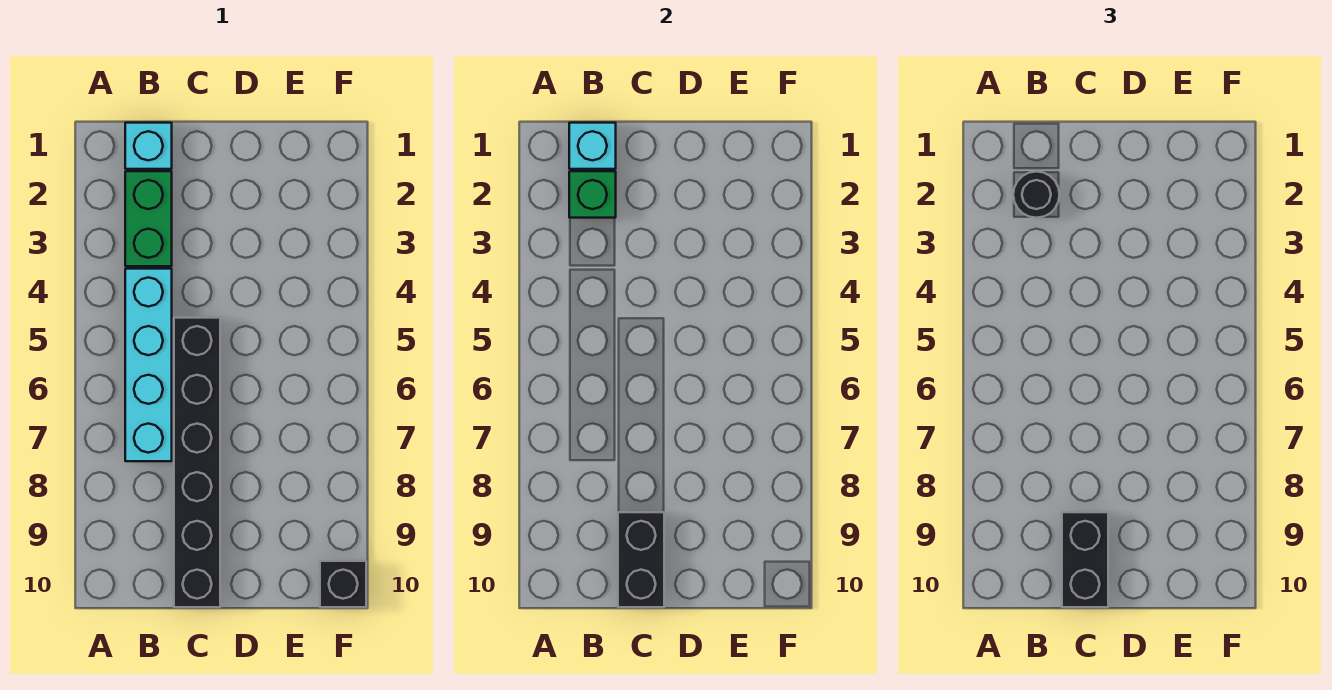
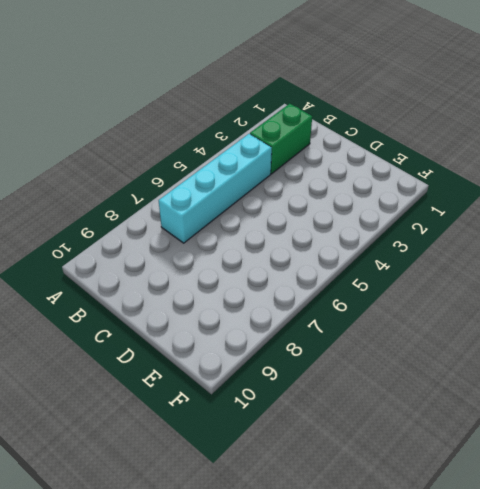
none -> cyan 1x1 brick [125,123,172,169]
none -> black 1x6 brick [174,318,220,607]

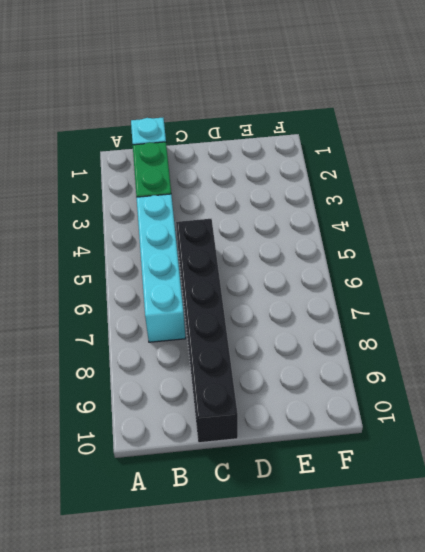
none -> black 1x1 brick [320,561,366,607]
none -> cyan 1x1 brick [569,123,616,169]

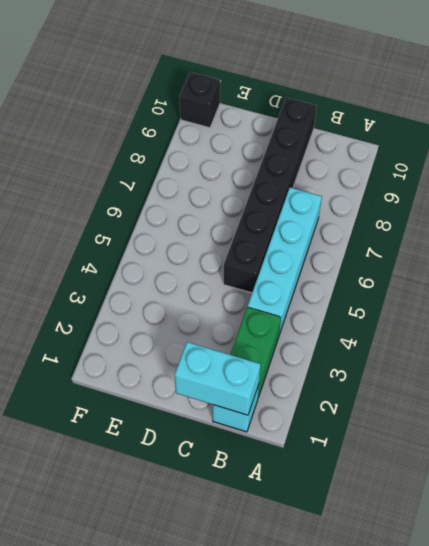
cyan 1x2 brick [175,342,261,415] -> cyan 1x1 brick [569,123,616,169]
none -> green 1x1 brick [569,171,616,218]
none -> black 1x2 brick [618,512,664,607]

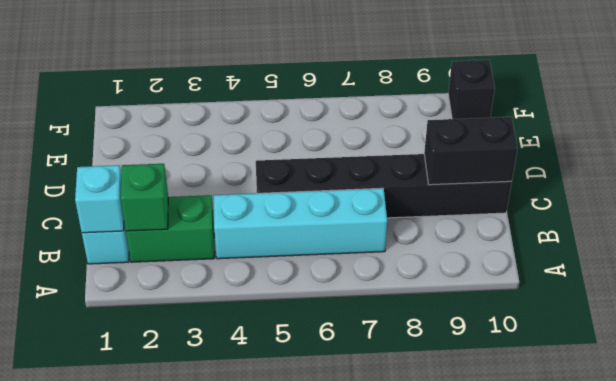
none -> black 1x1 round brick [1013,171,1060,218]
none -> black 1x2 brick [1062,512,1108,607]

